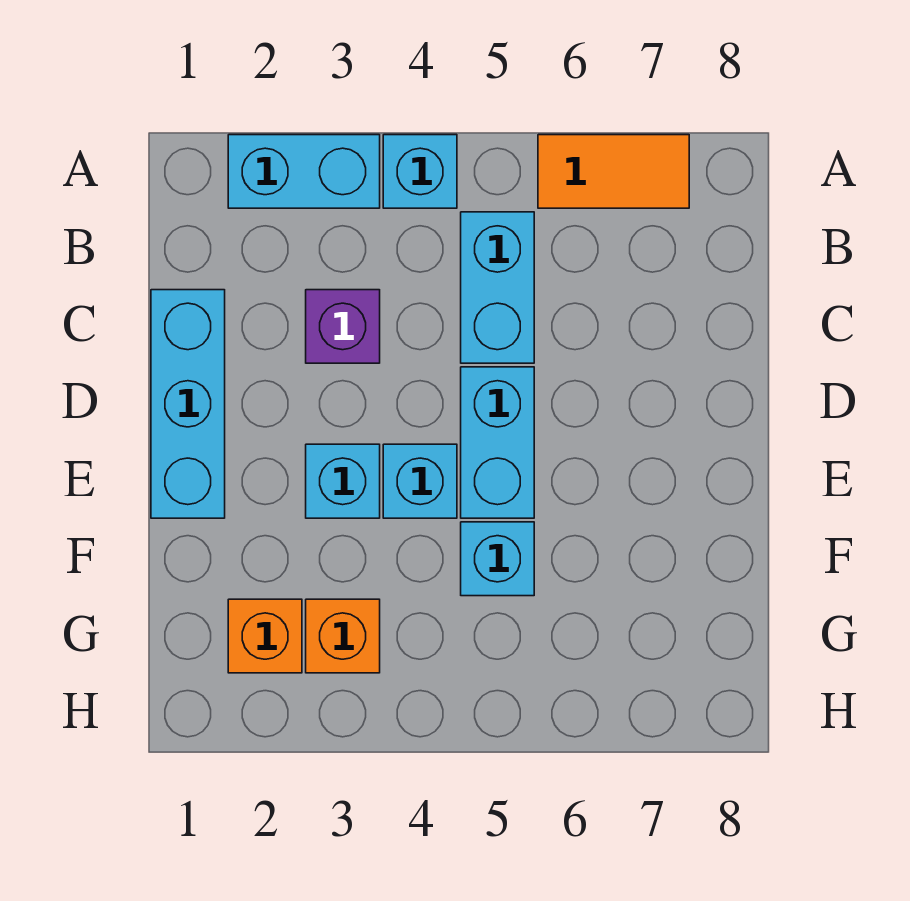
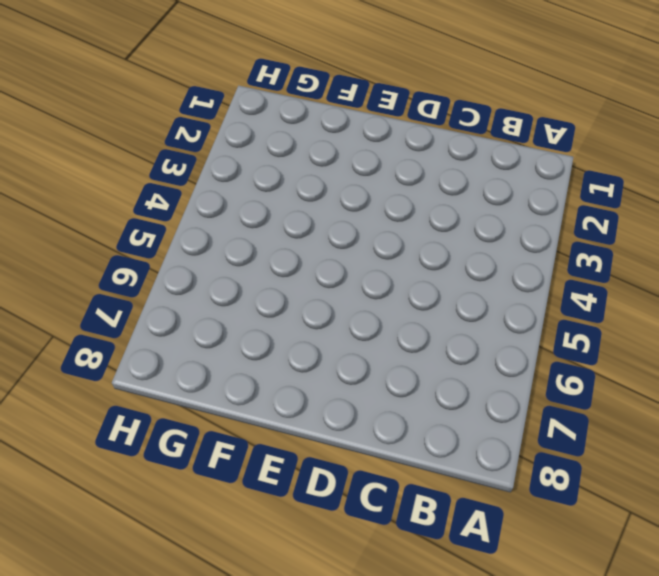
none -> cyan 1x2 brick [228,135,380,208]
none -> cyan 1x1 brick [383,135,457,208]
none -> orange 1x2 tile [538,135,689,208]

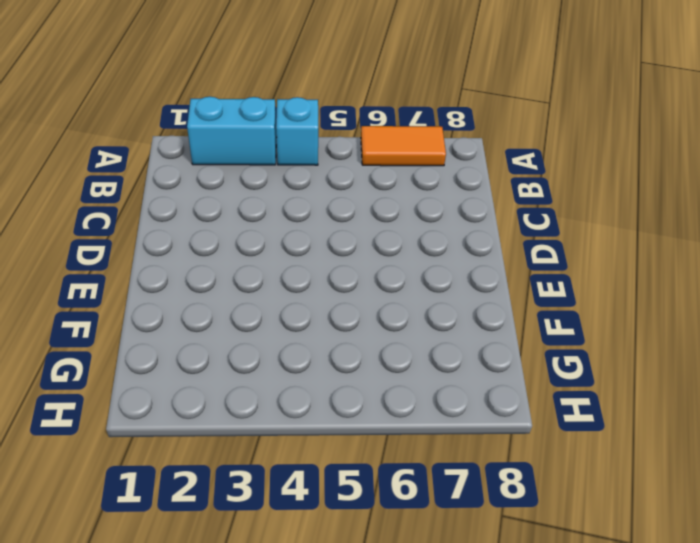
none -> cyan 1x2 brick [461,212,534,363]
none -> cyan 1x3 brick [151,290,225,518]
none -> purple 1x1 brick [306,290,380,363]

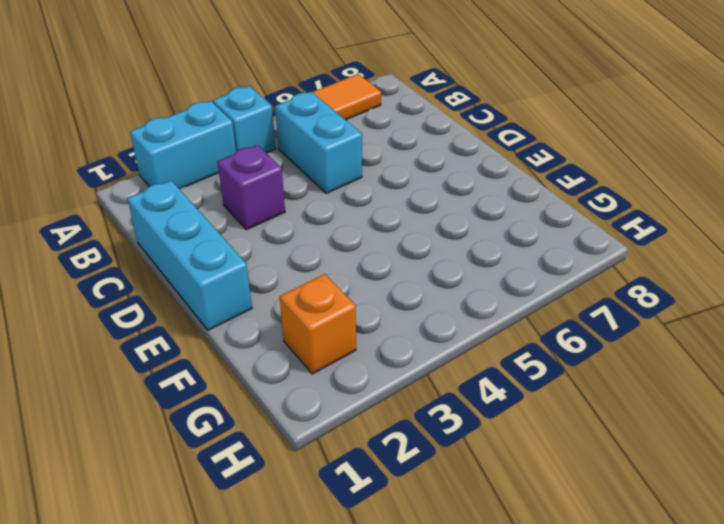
none -> cyan 1x2 brick [461,367,534,518]
none -> cyan 1x1 brick [306,444,380,518]
none -> cyan 1x1 brick [383,444,457,518]

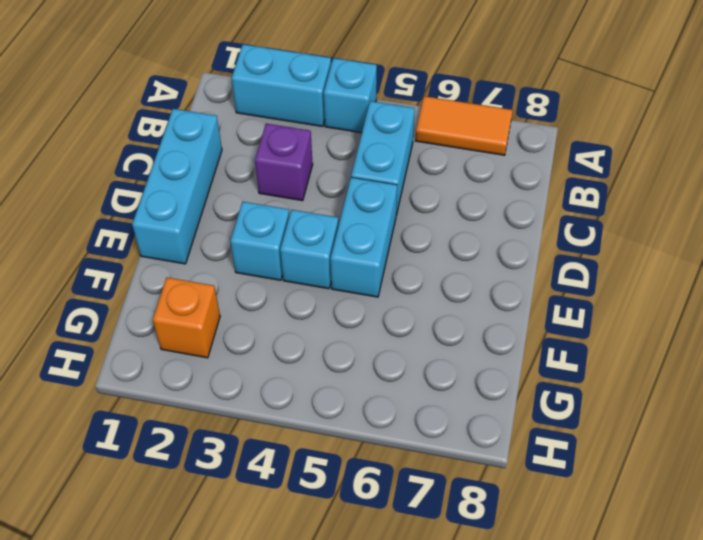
none -> cyan 1x1 brick [461,522,534,596]
none -> orange 1x1 brick [306,599,380,673]

